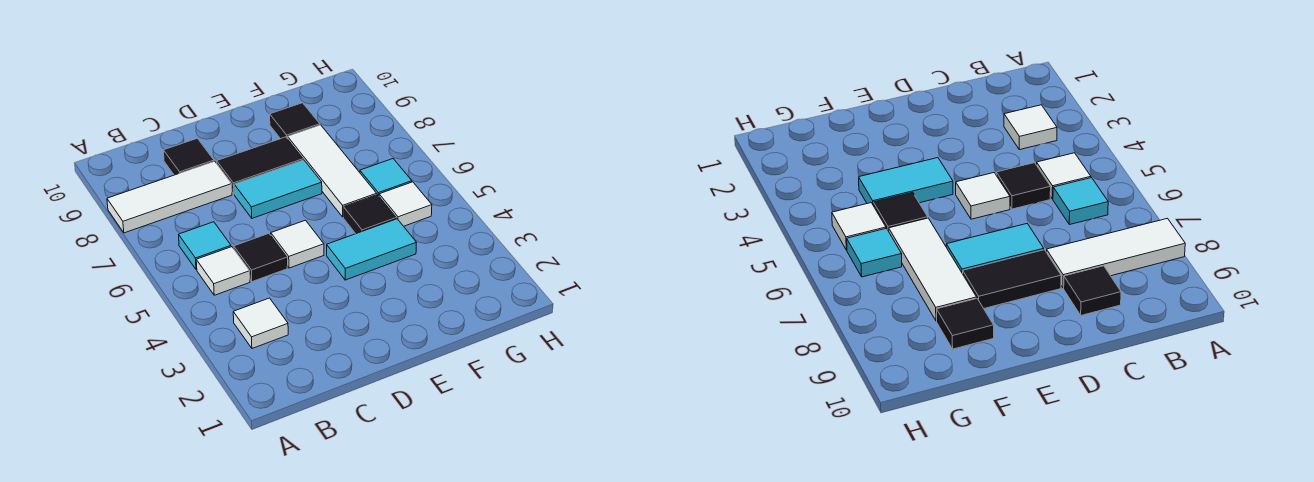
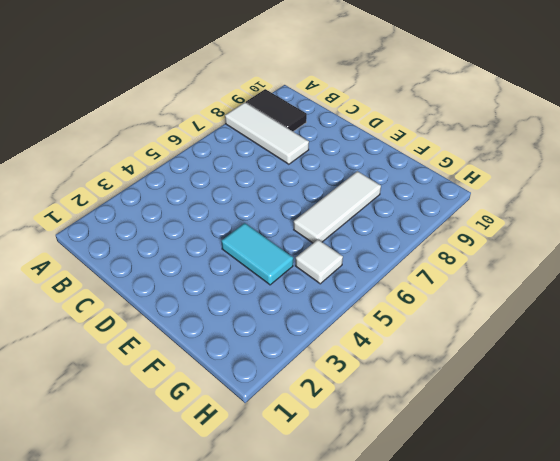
black 1x2 tile [246,89,307,132] -> black 1x2 tile moved to [217,137,303,194]
none -> white 1x1 tile [233,298,288,348]
none -> white 1x1 tile [196,247,250,295]
none -> cyan 1x1 tile [179,222,231,270]

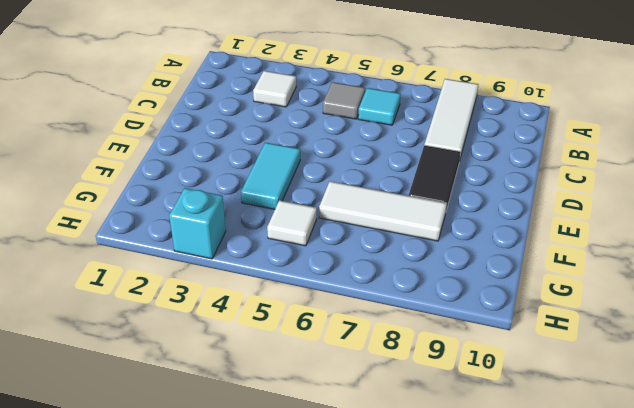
grey 1x1 tile [323,82,365,119] -> white 1x1 tile [196,247,250,295]
cyan 1x1 brick [169,188,226,259] -> none
none -> black 1x1 tile [234,234,287,282]
none -> black 1x1 tile [163,138,214,175]
none -> white 1x1 tile [271,220,324,268]

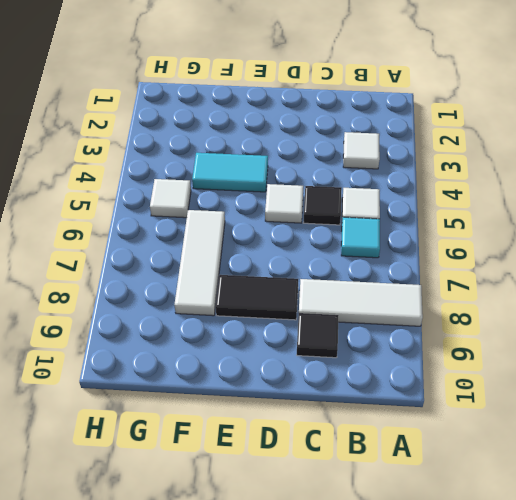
none -> cyan 1x2 tile [234,160,322,218]
none -> black 1x1 tile [343,195,396,234]
none -> black 1x1 tile [270,103,320,139]

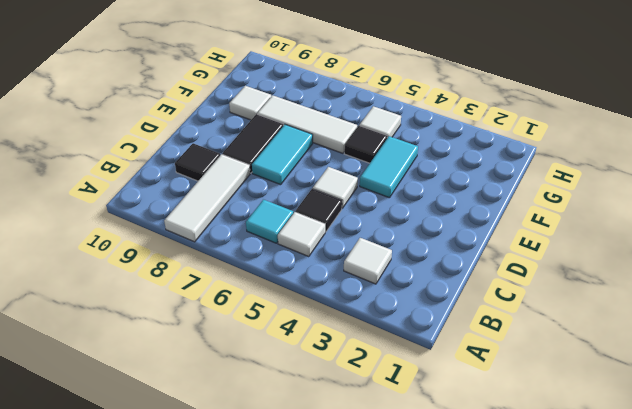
white 1x1 tile [229,86,271,120] -> black 1x1 tile [270,103,320,139]
none -> cyan 1x1 tile [360,159,412,196]

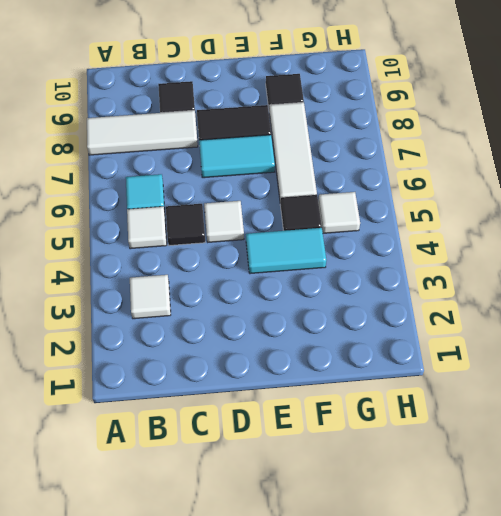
none -> cyan 1x1 tile [360,159,412,196]

